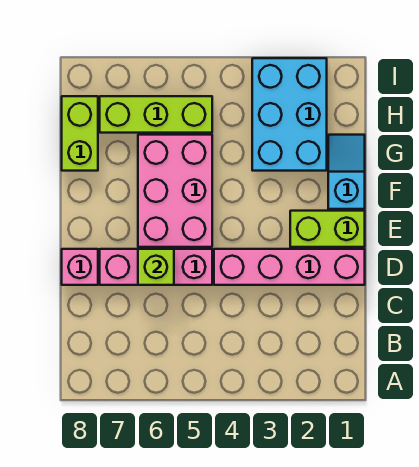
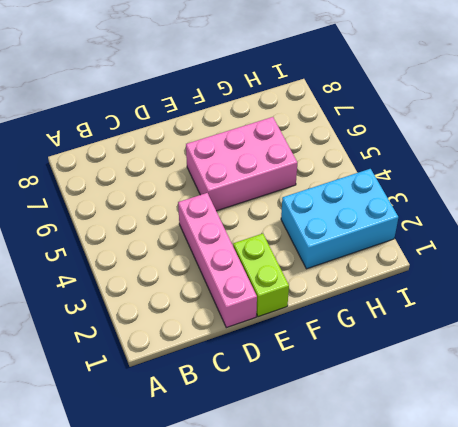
none -> pink 1x3 brick [100,249,212,285]
none -> pink 1x1 brick [62,249,98,285]

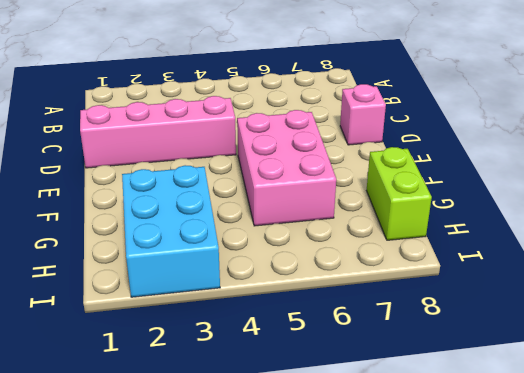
none -> pink 1x3 brick [100,249,212,285]
none -> lime 1x2 brick [290,211,365,247]

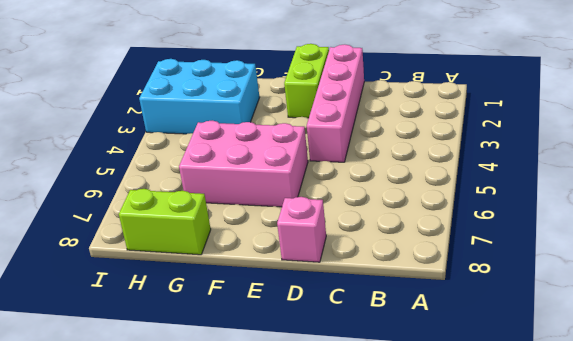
none -> pink 1x3 brick [100,249,212,285]
none -> cyan 1x2 slope [328,135,365,209]

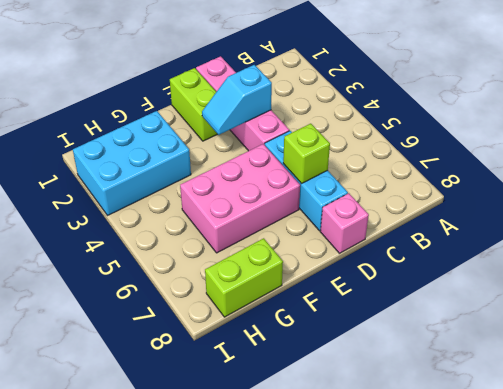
cyan 1x2 slope [202,65,272,135] -> cyan 1x2 slope moved to [328,135,365,209]
cyan 1x3 brick [265,131,348,231] -> pink 1x3 brick [100,249,212,285]
none -> lime 1x3 brick [100,96,212,133]

